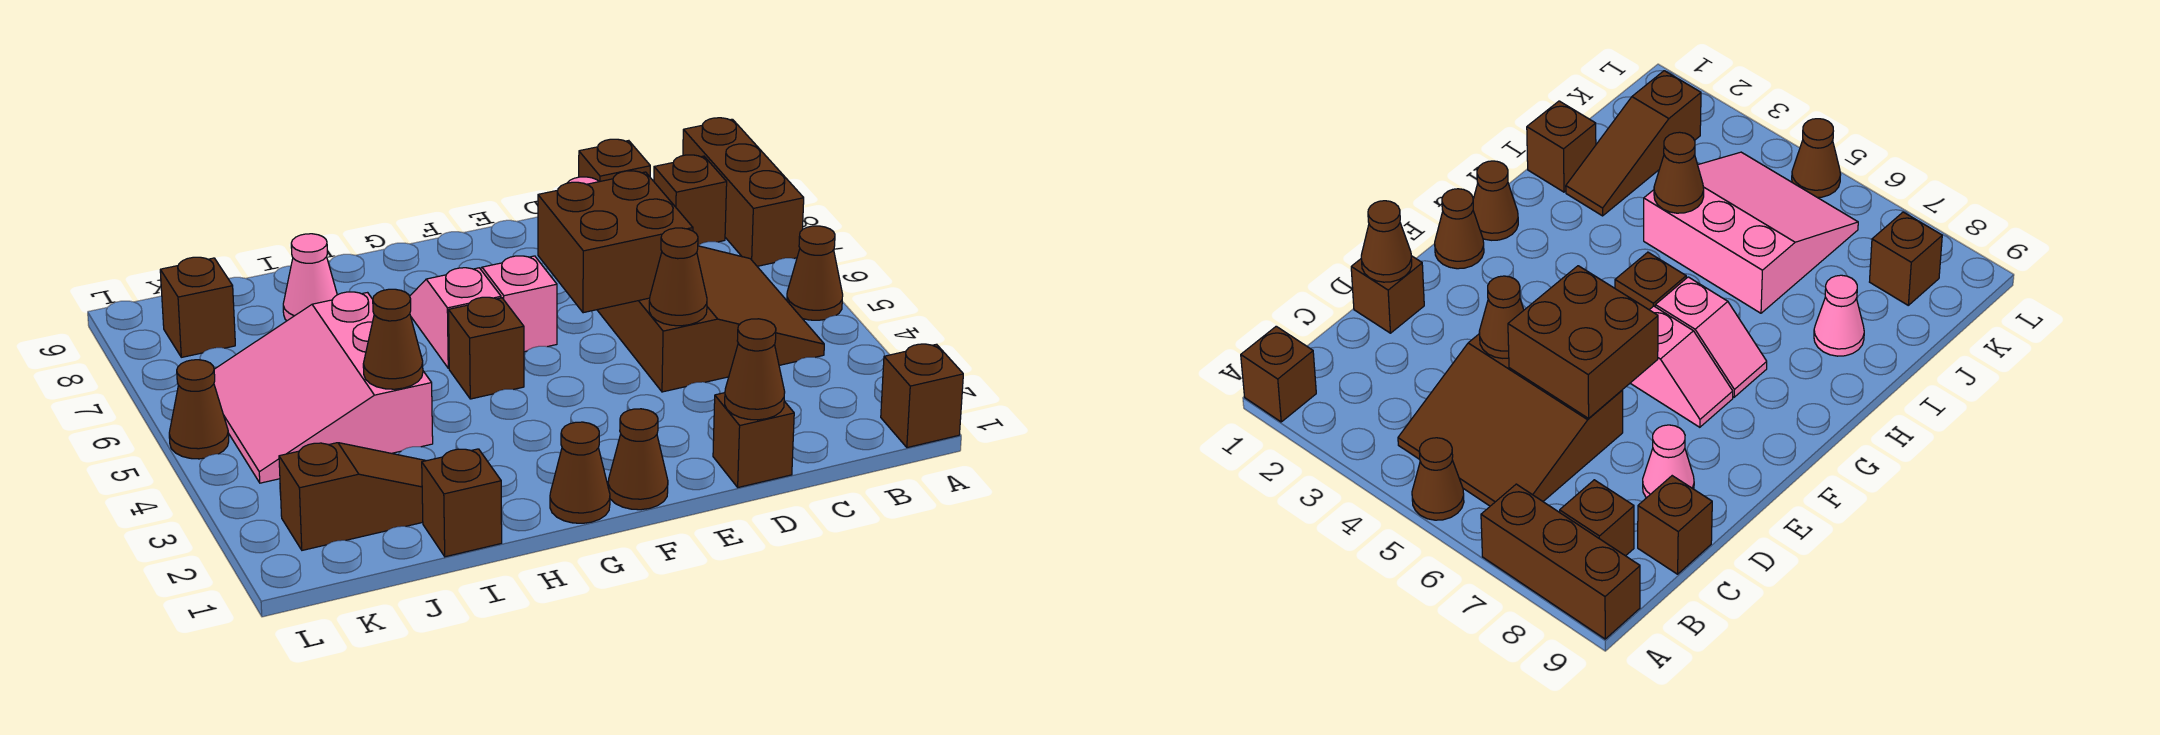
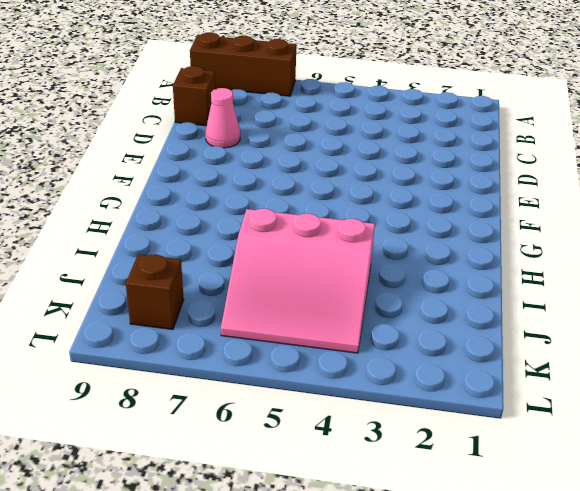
none -> brown 1x1 brick [881,344,963,448]
none -> brown 1x1 cone [787,226,843,320]
none -> brown 3x3 slope [597,246,824,392]

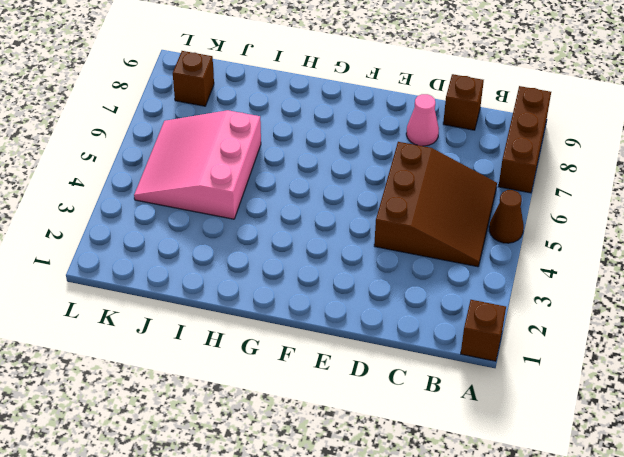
none -> brown 1x1 brick [654,155,727,245]
none -> brown 1x1 brick [713,393,794,487]
none -> brown 1x1 cone [608,409,668,510]

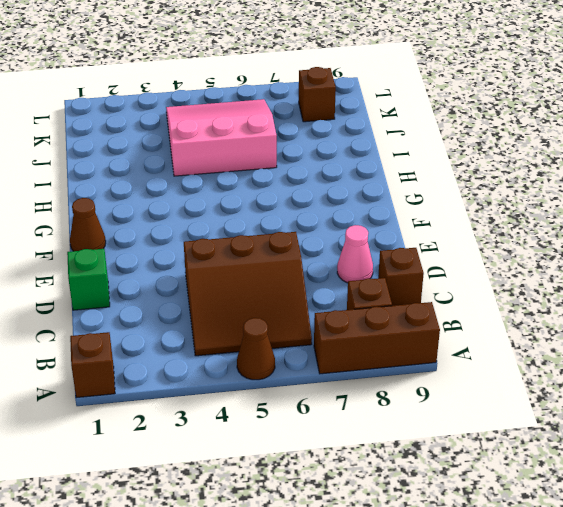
green 1x1 brick [67,249,110,310] -> brown 1x1 brick [713,393,794,487]
none -> pink 1x2 slope [481,256,557,352]
none -> brown 1x1 cone [550,422,610,523]
none -> brown 1x1 brick [449,297,524,399]

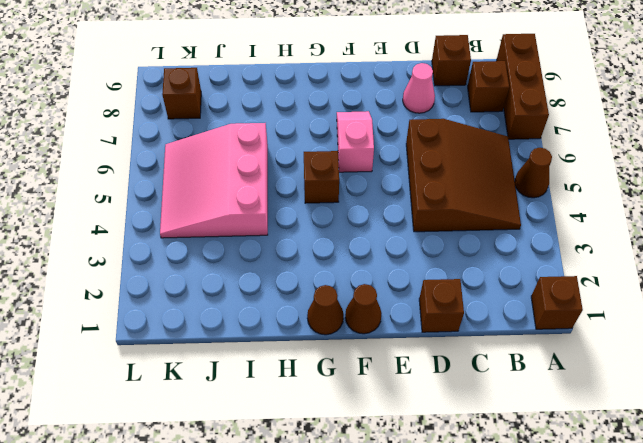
none -> pink 1x2 slope [410,268,501,368]
none -> brown 1x1 brick [422,449,502,557]
none -> brown 1x3 slope [279,443,426,550]

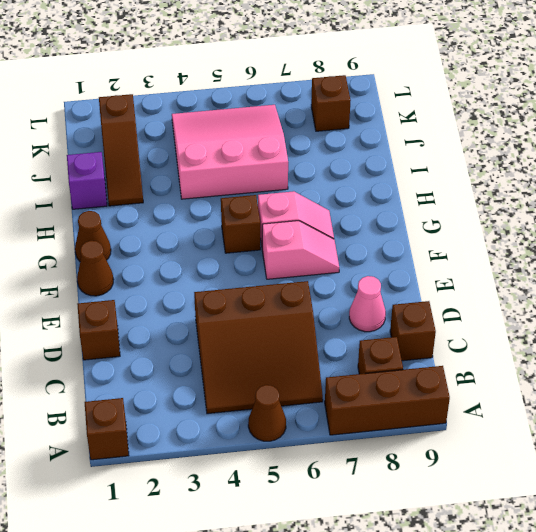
purple 1x1 brick [67,152,107,209] -> brown 1x1 brick [422,449,502,557]
none -> pink 1x1 cone [283,234,337,321]
none -> brown 1x1 cone [169,360,229,459]
none -> brown 1x1 cone [725,319,785,420]

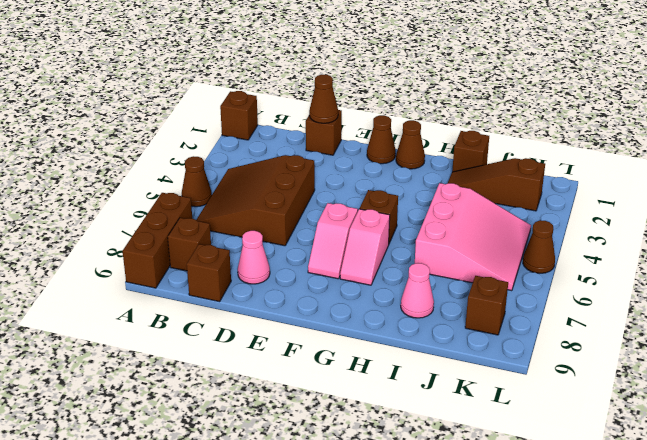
none -> brown 1x1 cone [649,228,707,326]
none -> brown 2x2 brick [538,171,693,313]
none -> brown 1x1 cone [363,289,423,389]

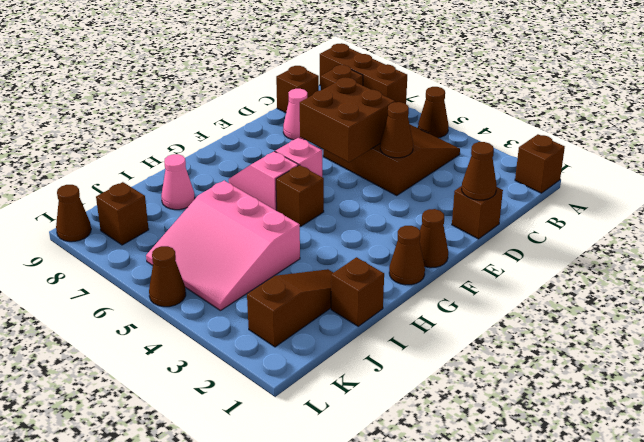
brown 1x1 cone [56,185,91,242] -> brown 1x1 cone moved to [363,289,423,389]

